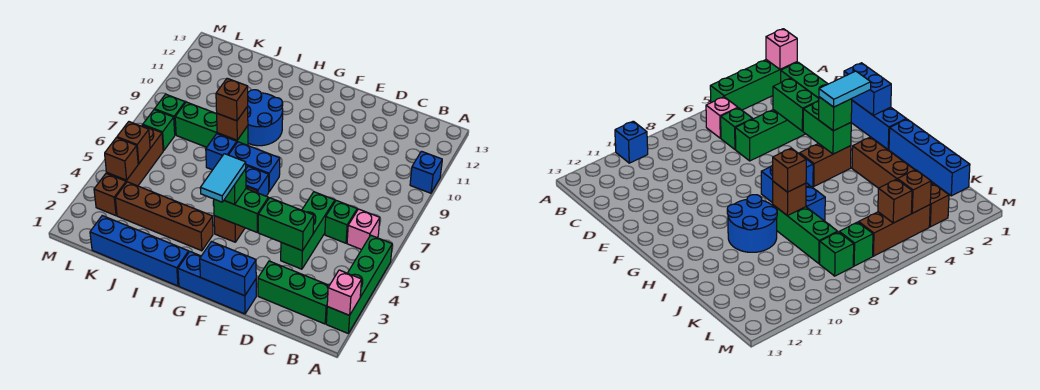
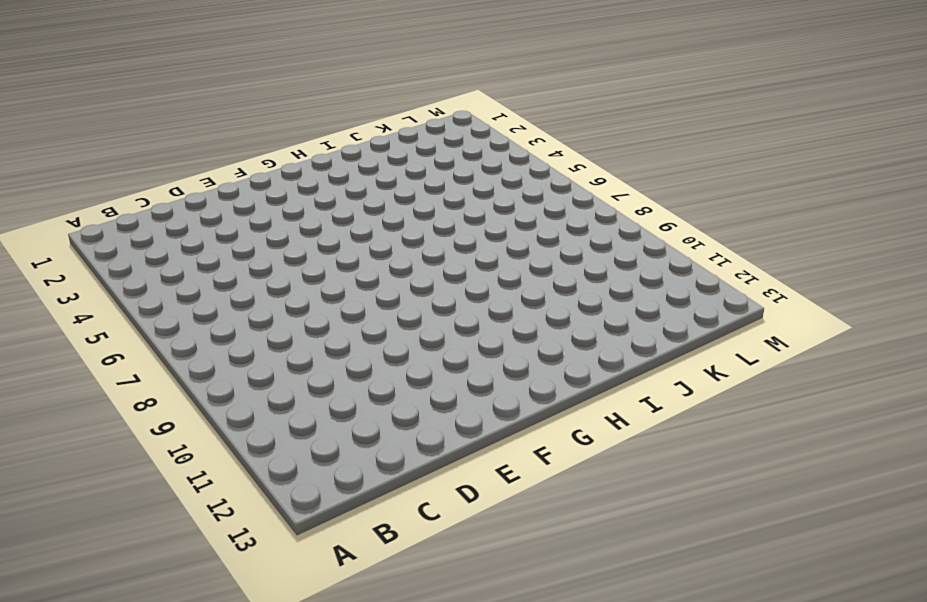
none -> green 1x4 brick [326,235,392,333]
none -> blue 1x1 brick [410,151,442,193]
none -> green 1x3 brick [258,261,329,324]

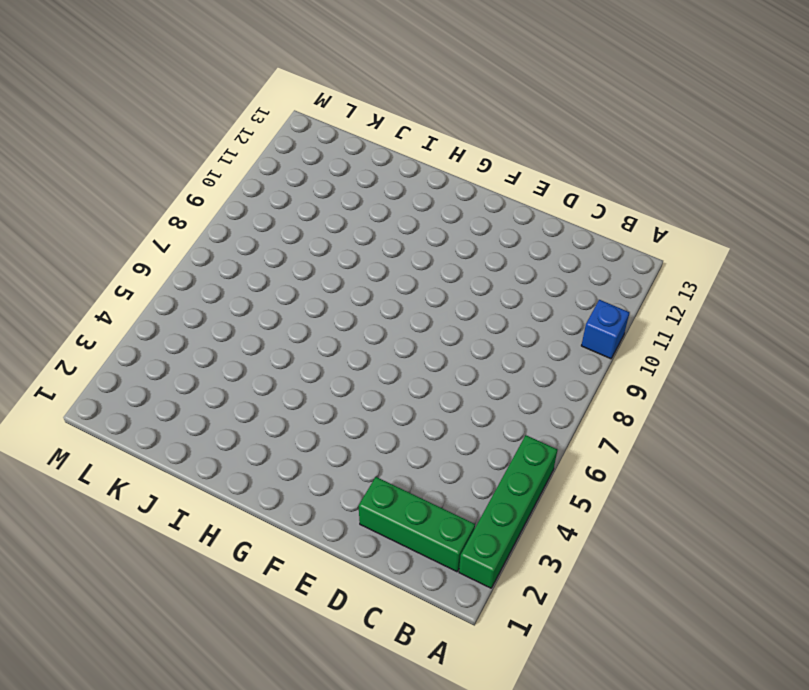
none -> pink 1x1 brick [347,209,380,250]
none -> green 1x1 brick [325,201,357,243]
none -> green 1x3 brick [281,192,335,269]

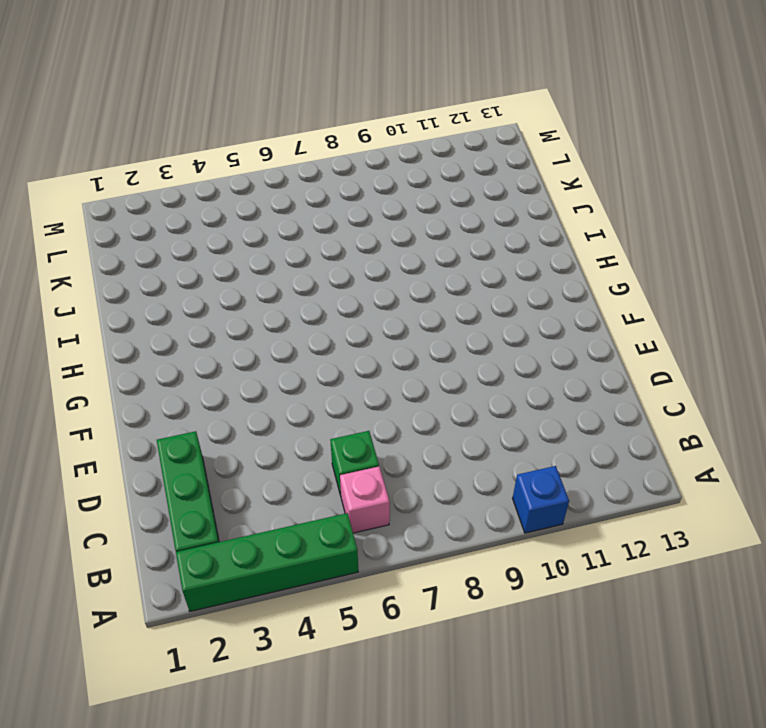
none -> green 1x3 brick [281,192,335,269]
none -> blue 1x3 brick [178,252,256,314]
none -> brown 1x2 brick [214,186,258,242]

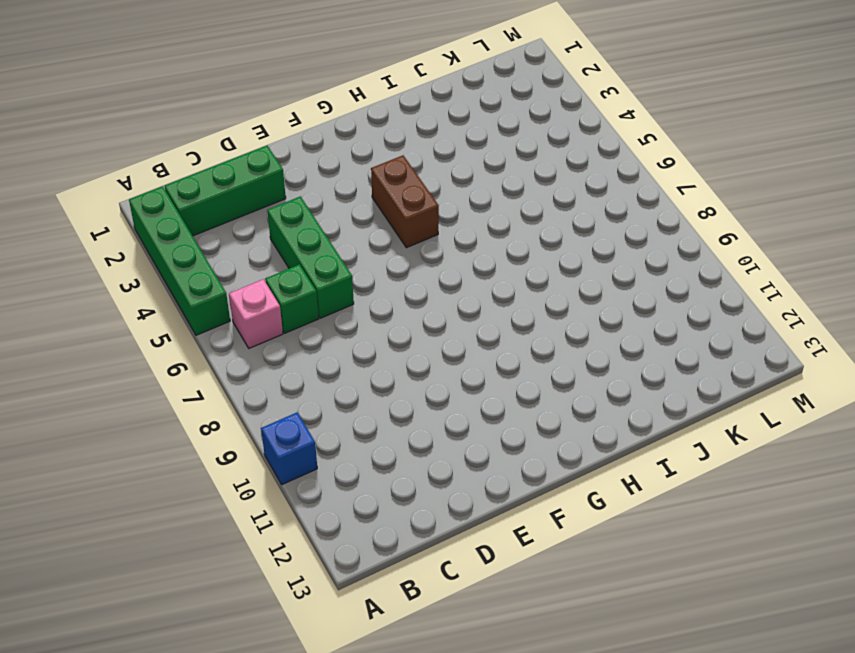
none -> blue 1x3 brick [178,252,256,314]
none -> blue 1x1 brick [246,166,269,196]
none -> blue 1x2 brick [229,142,280,192]

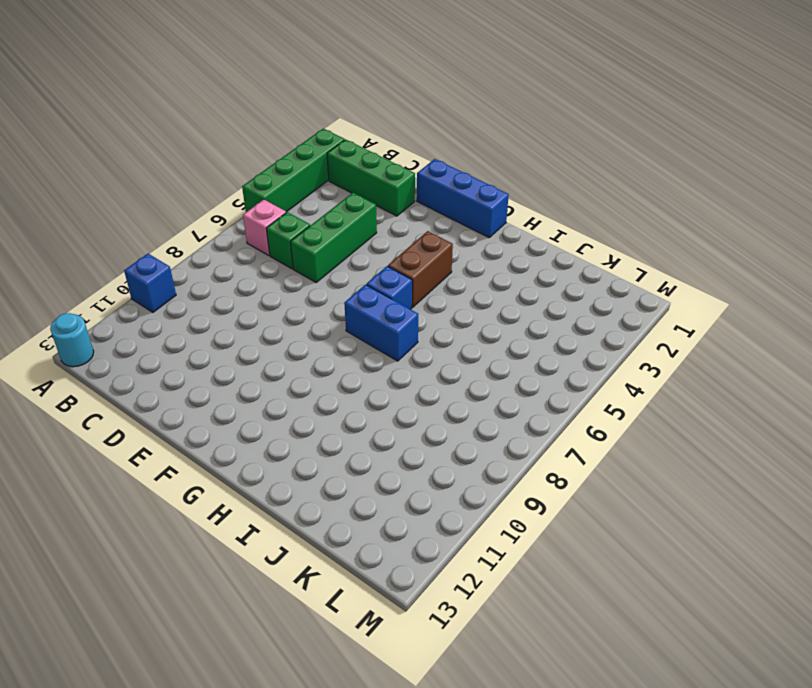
cyan 1x1 round brick [50,313,94,367] -> none
none -> blue 1x4 brick [90,216,189,286]
none -> brown 1x4 brick [115,182,213,251]
none -> blue 2x2 round brick [248,90,283,146]

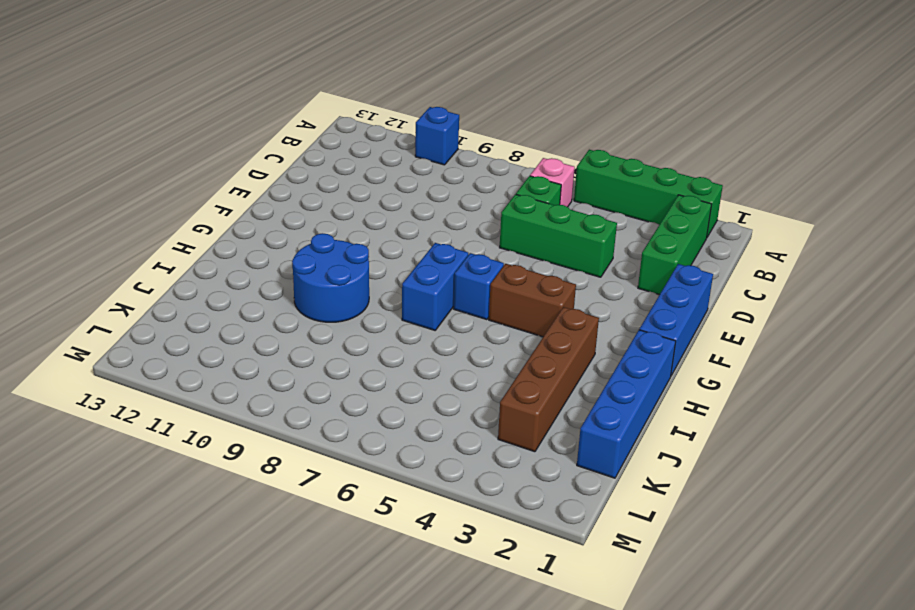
none -> blue 1x1 brick [206,134,237,170]
none -> green 1x3 brick [175,102,248,147]
none -> brown 1x1 brick [94,173,126,216]

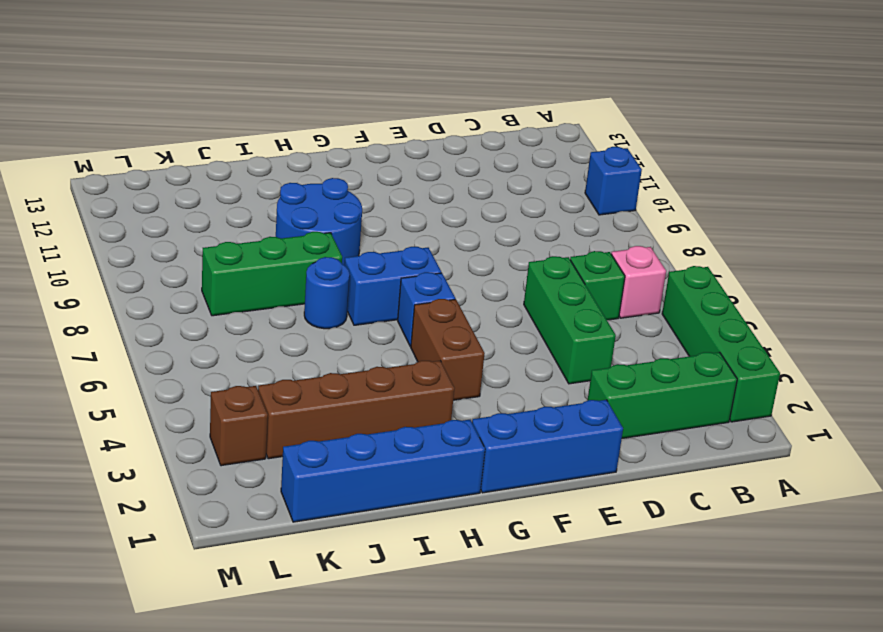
blue 1x1 round brick [304,257,350,329] -> blue 1x1 brick [206,134,237,170]
none -> brown 1x3 brick [107,125,164,186]
none -> green 1x1 brick [143,110,175,150]
none -> green 1x1 brick [155,94,185,135]

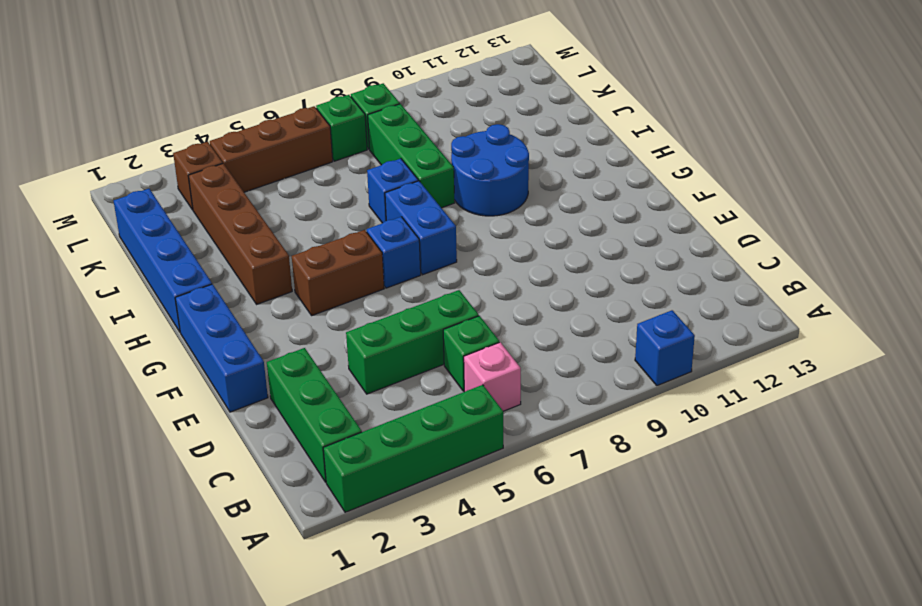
none -> pink 1x1 brick [327,270,362,315]
none -> green 1x2 brick [258,198,314,251]
none -> blue 1x2 brick [200,242,256,296]

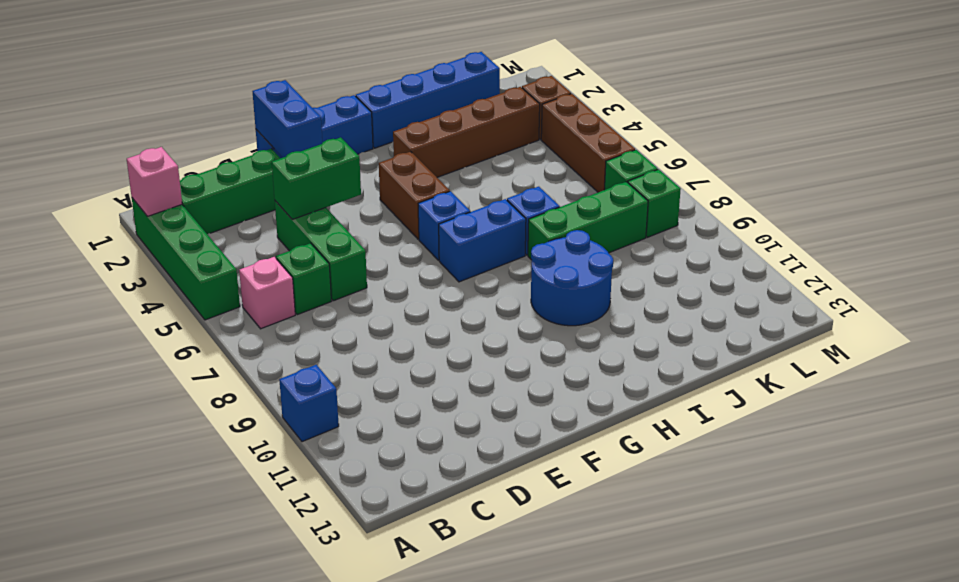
blue 1x2 brick [252,80,322,158] -> blue 1x2 brick turned to [200,242,256,296]
none -> green 1x2 brick [214,189,268,232]
none -> brown 1x1 brick [217,106,248,140]
none -> brown 1x1 brick [105,138,138,180]

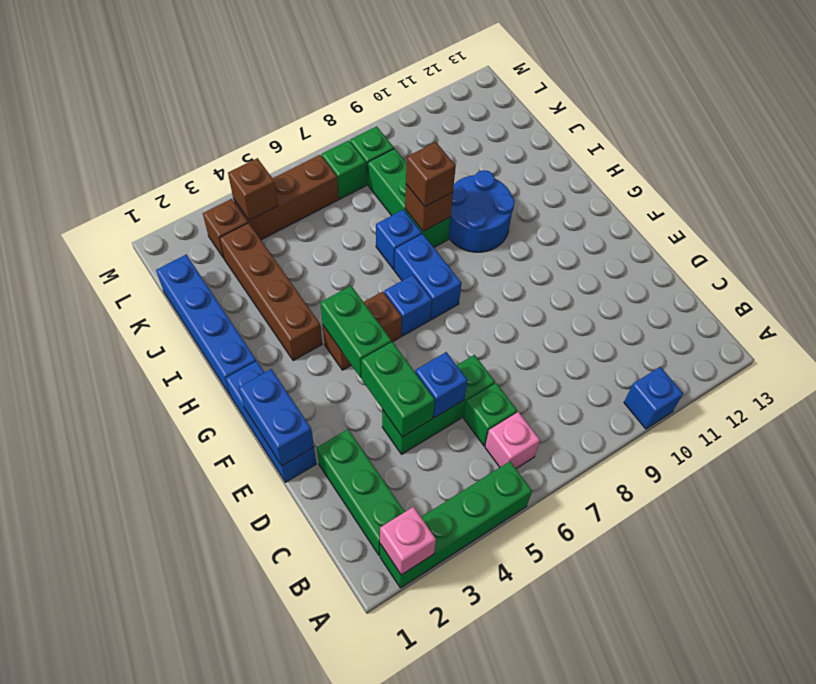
blue 1x1 brick [415,352,468,417] -> none
none -> brown 1x1 brick [117,122,150,164]
none -> green 1x1 brick [224,169,246,204]
none -> cyan 1x2 tile [200,154,246,202]

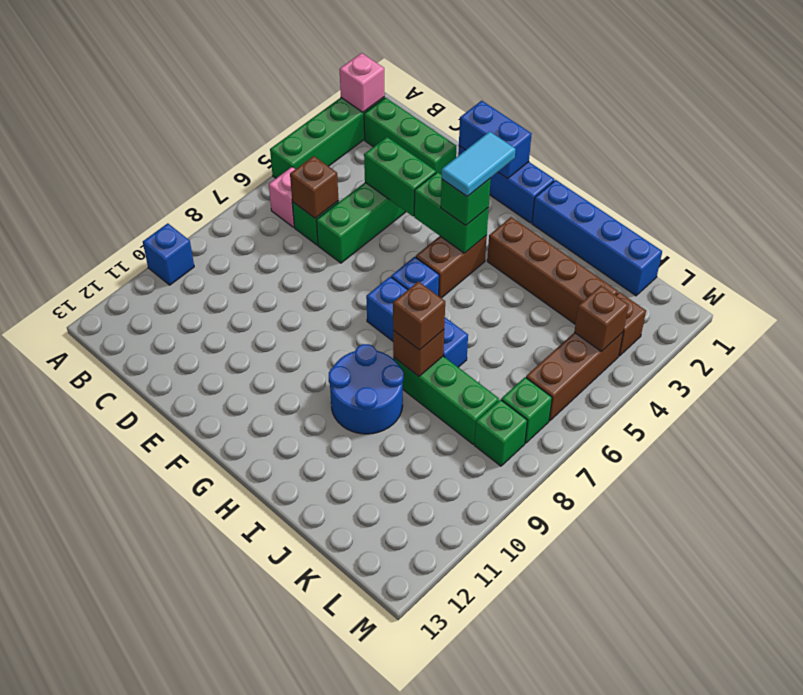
brown 1x1 brick [290,156,339,218] -> brown 1x1 brick moved to [117,122,150,164]

